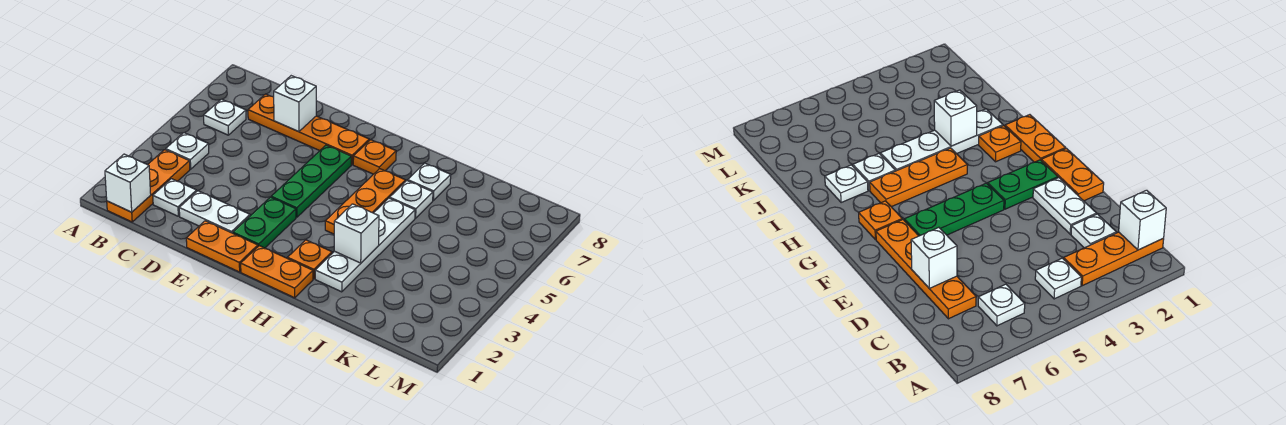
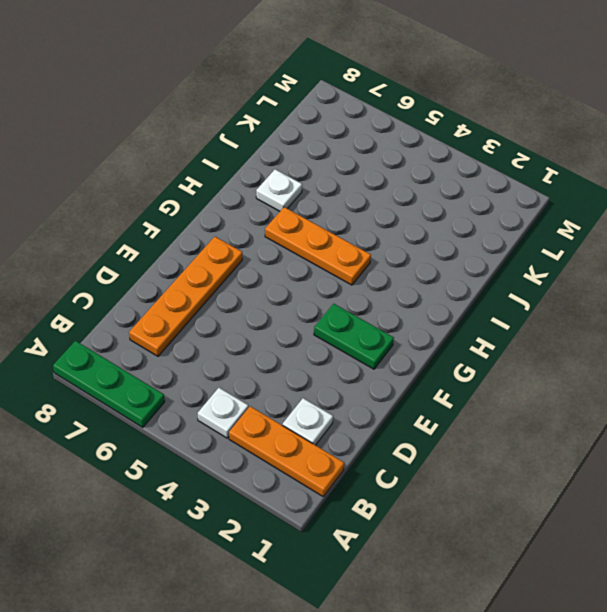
green 1x3 plate [53,341,165,427] -> green 1x3 plate moved to [271,145,351,217]
none -> white 1x1 plate [204,99,246,135]
none -> white 1x2 plate [179,191,250,233]
none -> orange 1x2 plate [186,221,258,272]

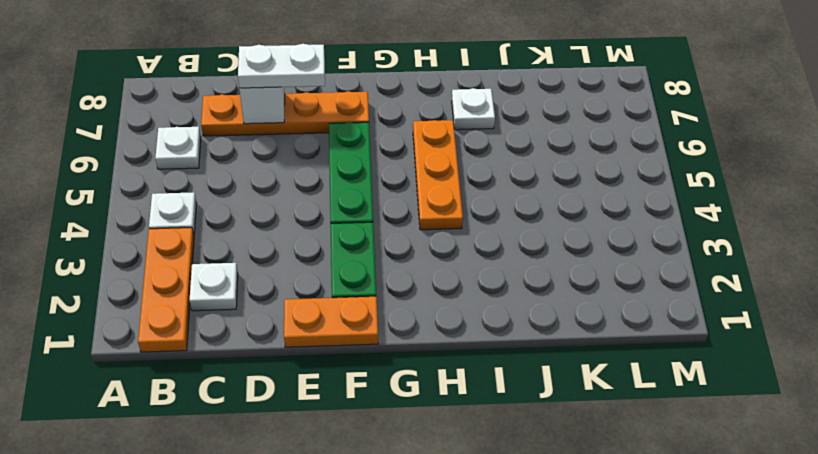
white 1x2 plate [238,44,325,88] -> white 1x2 plate moved to [179,191,250,233]
none -> orange 1x2 plate [241,246,313,298]
none -> orange 1x1 plate [353,140,396,174]
none -> orange 1x1 plate [288,240,332,279]

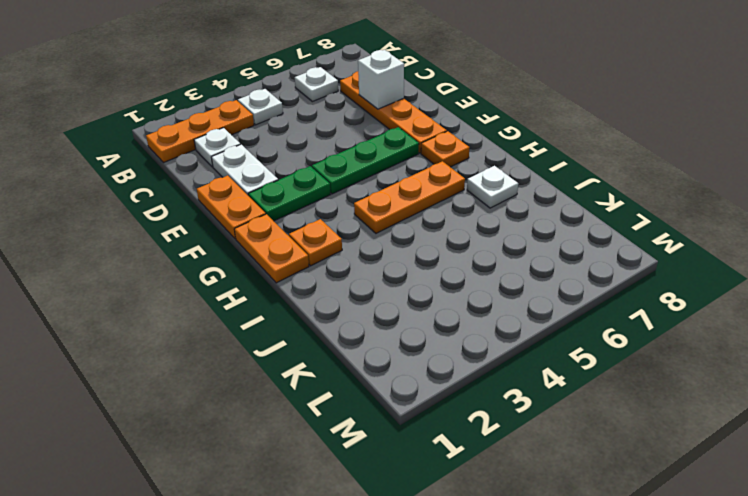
none -> white 1x4 plate [315,198,415,292]
none -> white 1x1 plate [390,181,433,218]
none -> white 1x1 brick [105,154,151,212]

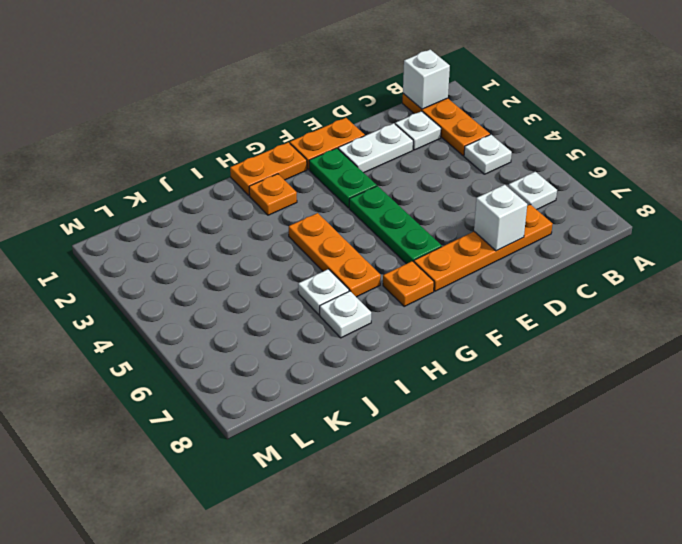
none -> white 1x4 plate [315,198,415,292]
none -> white 1x1 brick [334,204,379,263]

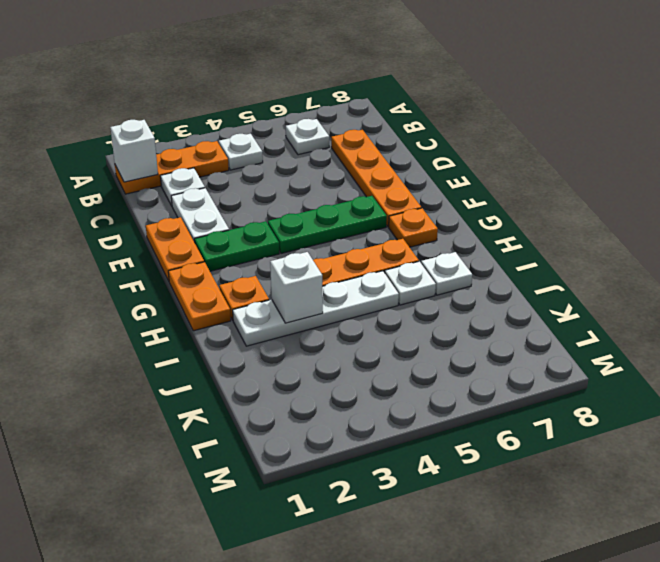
none -> white 1x1 brick [274,76,316,132]

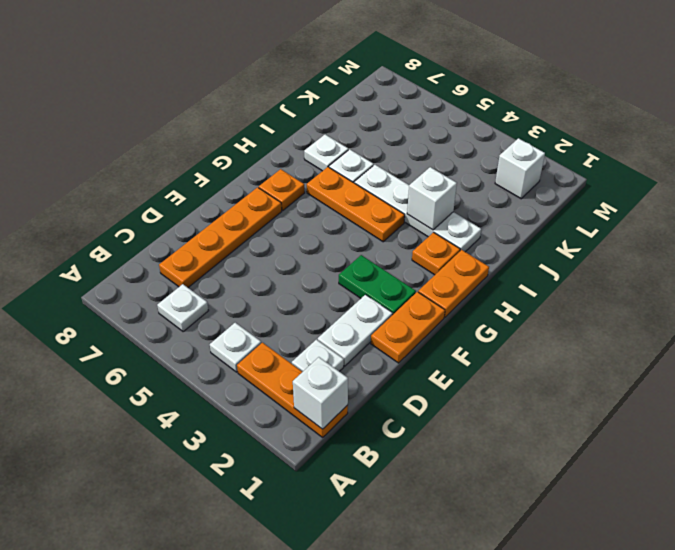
white 1x1 brick [495,138,545,199] -> white 1x1 brick moved to [274,76,316,132]
none -> green 1x3 plate [271,145,351,217]

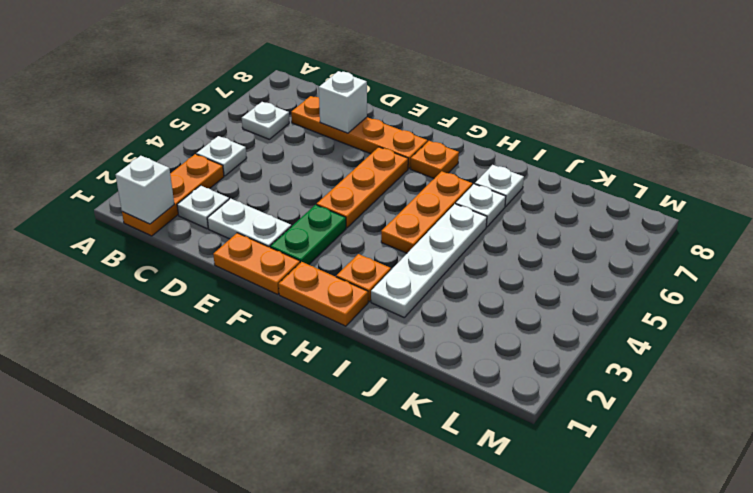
orange 1x3 plate [317,147,408,228] -> green 1x3 plate [271,145,351,217]
none -> white 1x1 brick [334,204,379,263]

